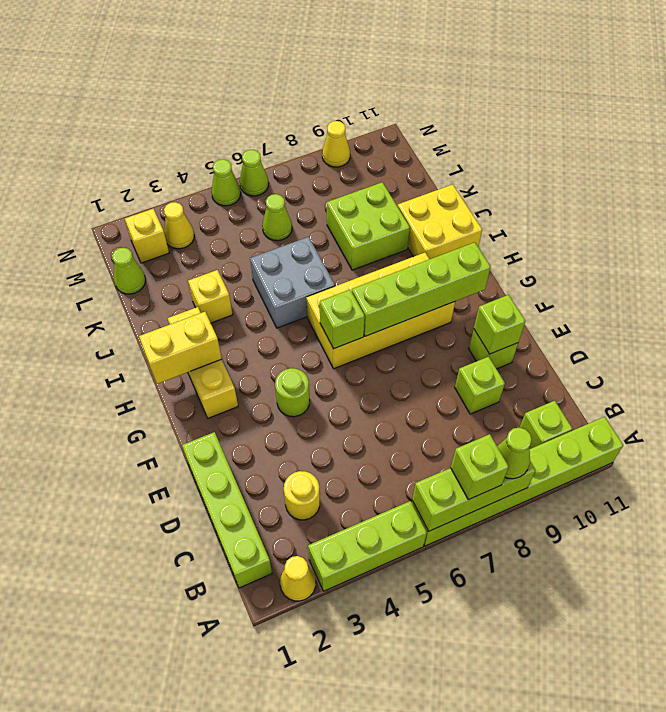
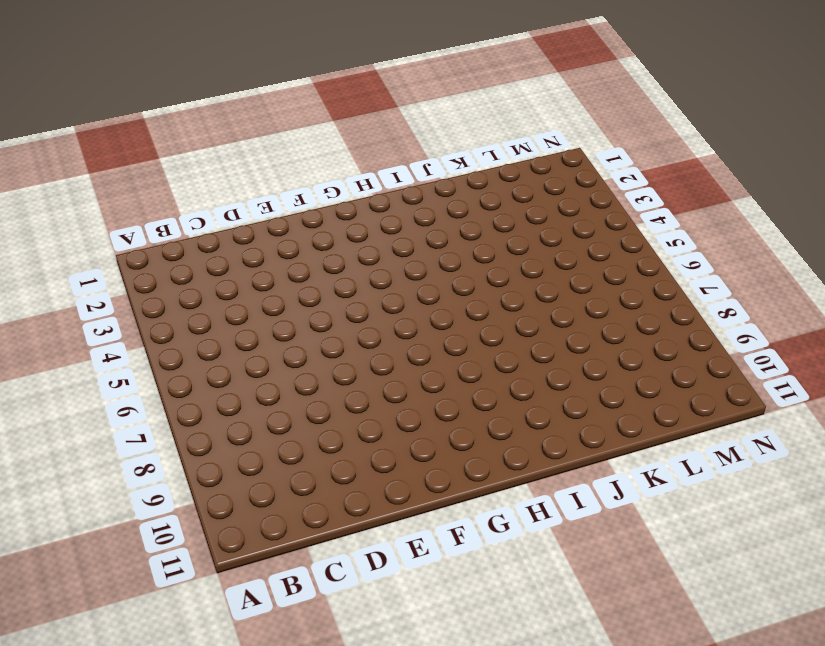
none -> yellow 1x1 cone [280,556,316,601]
none -> lime 1x3 brick [308,501,427,591]
none -> lime 1x6 brick [412,417,623,546]

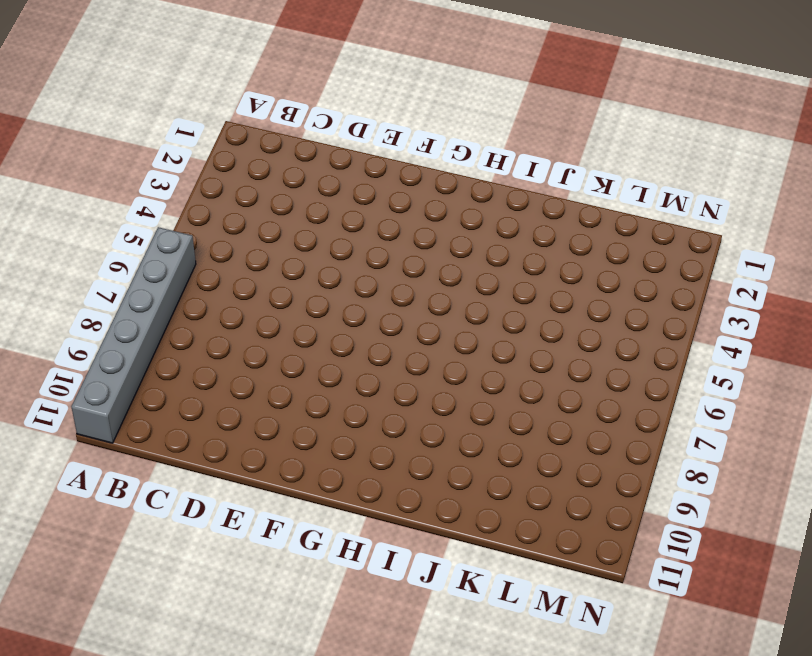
grey 1x6 brick [71,227,196,443] -> lime 1x6 brick [412,417,623,546]
none -> yellow 1x1 cone [280,556,316,601]
none -> lime 1x3 brick [308,501,427,591]
none -> lime 1x4 brick [182,432,272,588]

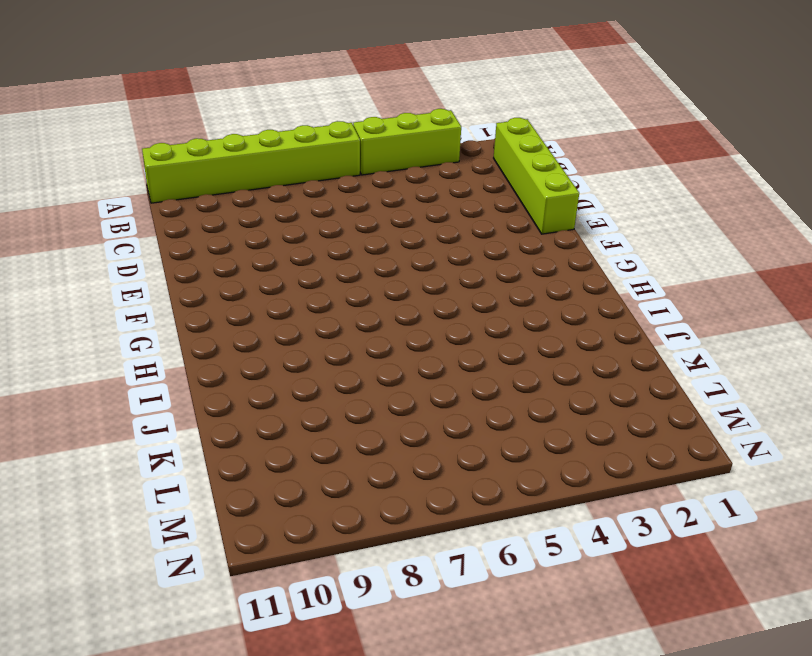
none -> yellow 1x1 cone [280,556,316,601]
none -> lime 1x1 brick [520,401,573,449]
none -> yellow 1x1 round brick [284,471,320,520]

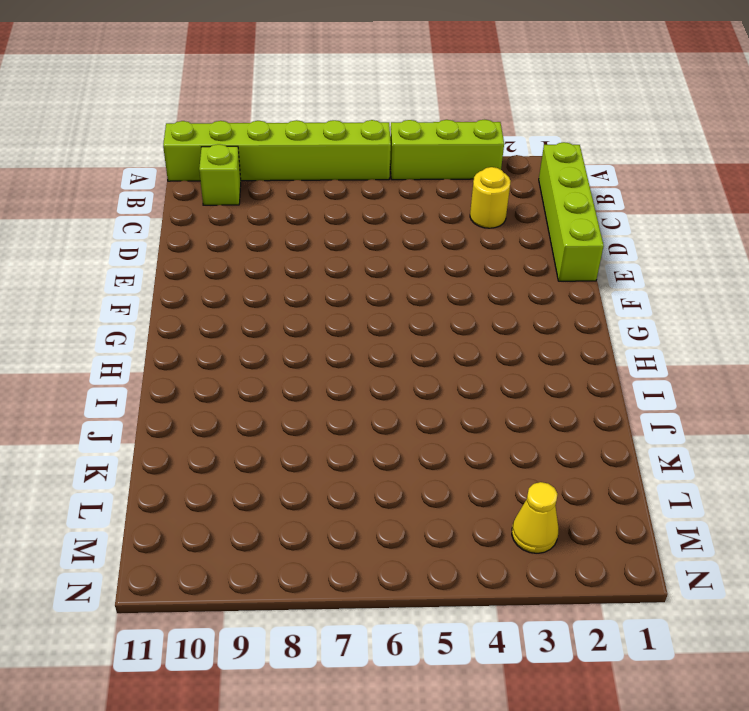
none -> yellow 1x1 cone [280,556,316,601]
none -> lime 1x1 brick [455,357,505,414]
none -> lime 1x1 brick [469,329,518,369]

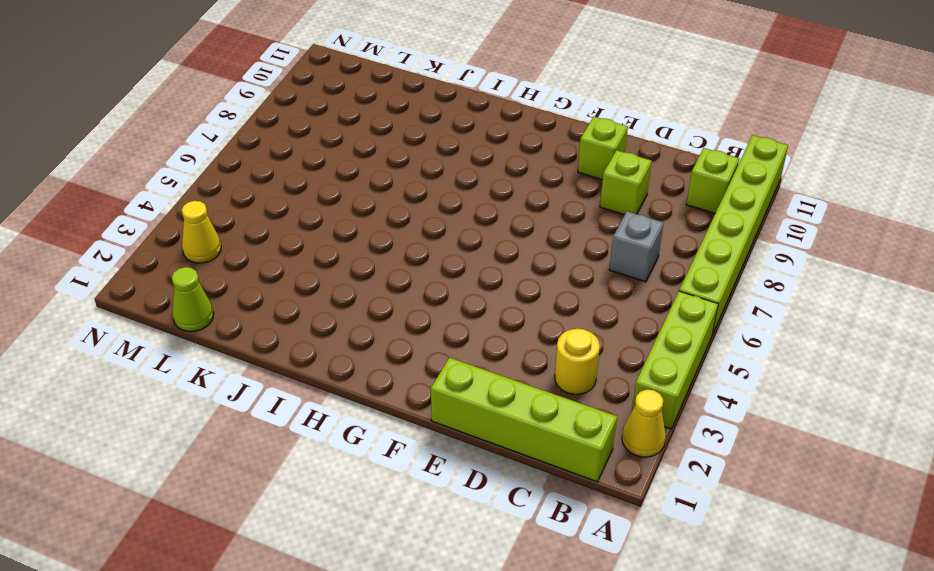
grey 1x1 brick [609,211,664,282] -> none
none -> lime 1x1 round brick [275,368,310,417]
none -> yellow 1x3 brick [168,307,238,418]
none -> yellow 2x4 brick [306,253,455,369]

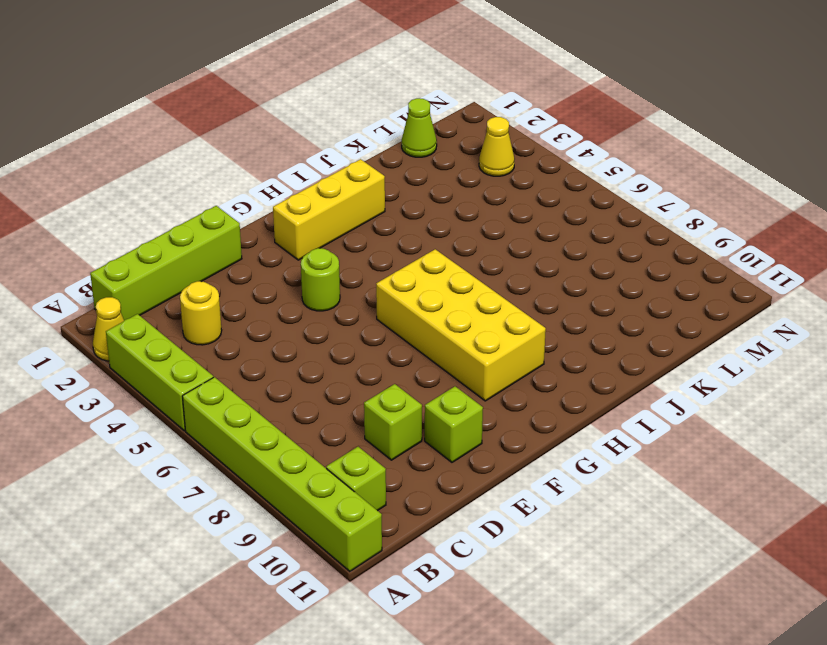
none -> grey 2x2 brick [250,237,335,328]
none -> yellow 2x2 brick [398,184,482,259]
none -> yellow 1x1 brick [188,270,233,323]

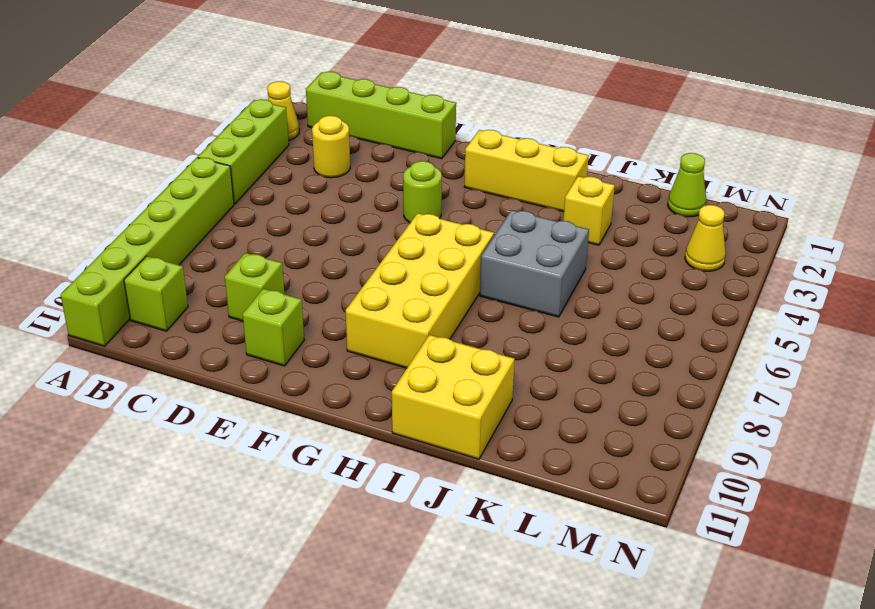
none -> lime 2x2 brick [327,182,410,270]
none -> lime 1x1 cone [262,194,292,241]
none -> yellow 1x1 brick [125,209,169,263]

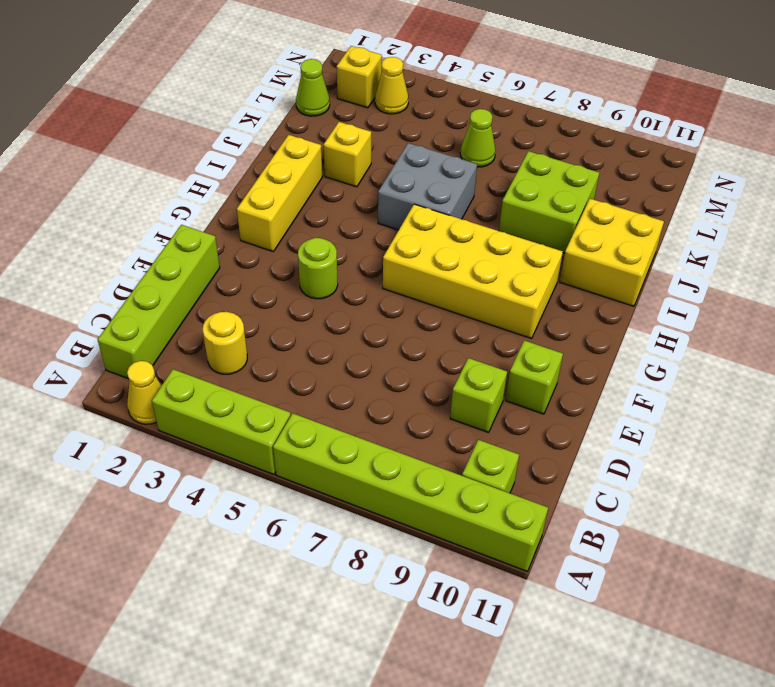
none -> lime 1x1 cone [211,159,241,206]
none -> lime 1x1 cone [240,150,269,196]
none -> yellow 1x1 cone [322,121,350,167]

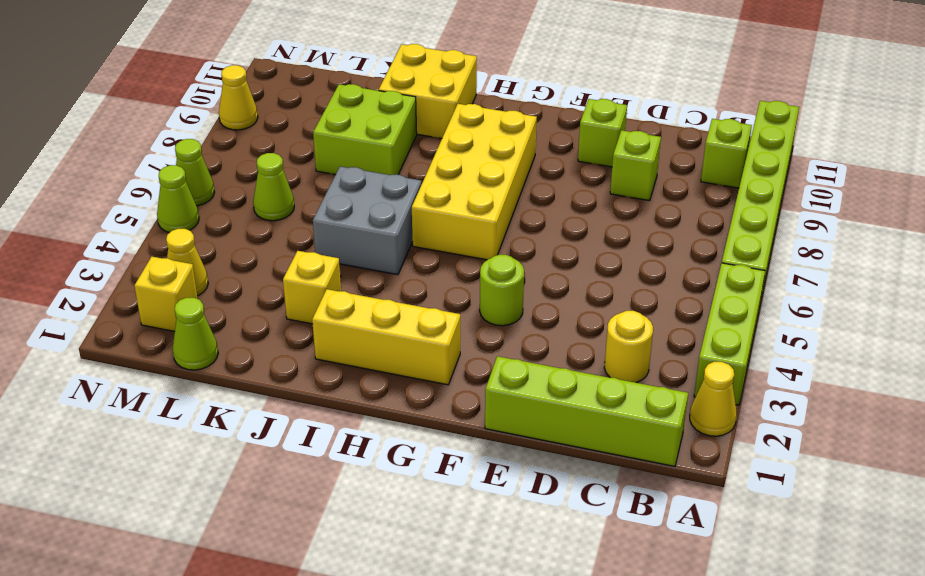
none -> lime 1x3 brick [412,462,535,531]
none -> lime 1x1 brick [474,295,525,354]
none -> lime 1x1 brick [320,290,365,349]

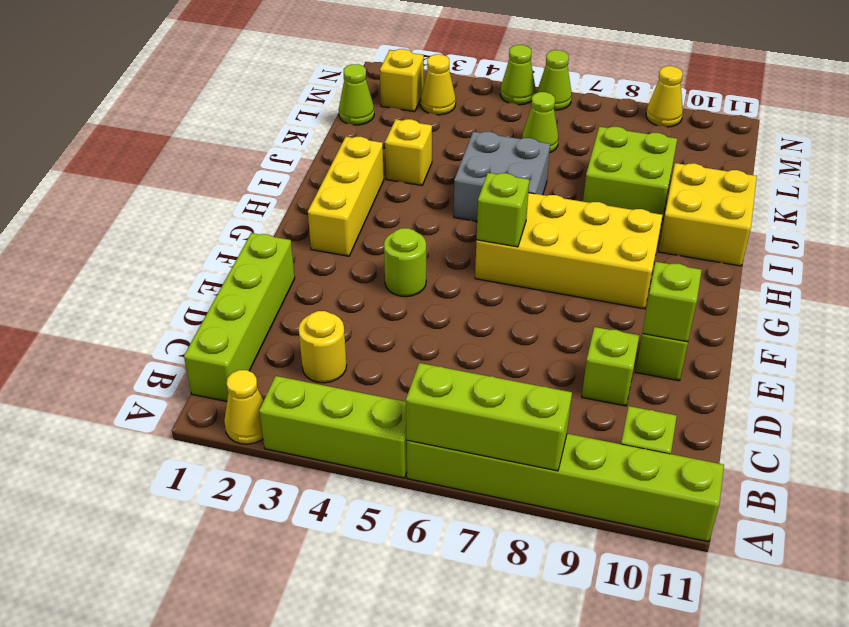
none -> lime 1x4 brick [352,242,491,336]
none -> yellow 1x2 brick [139,312,222,384]
none -> lime 1x1 brick [451,434,509,500]

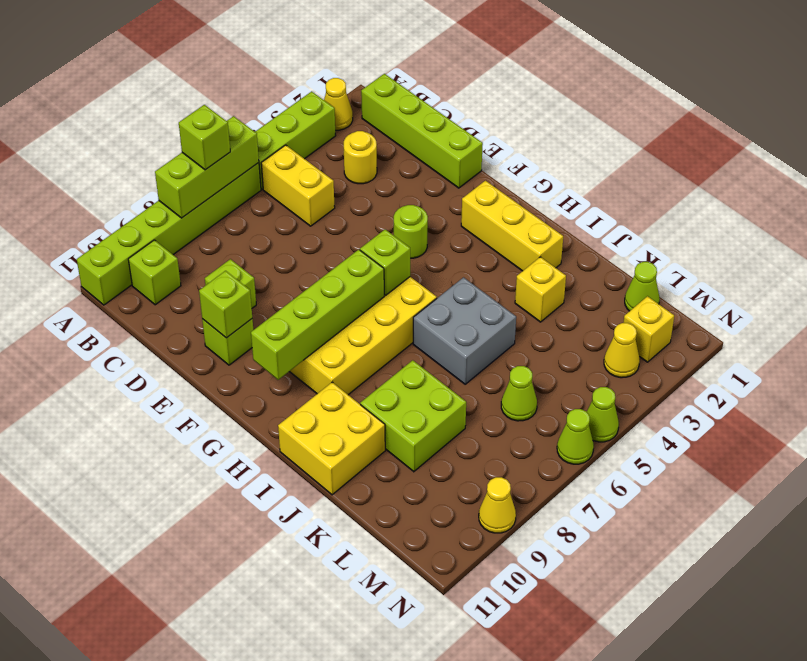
yellow 1x2 brick [261,145,335,226] -> yellow 1x2 brick turned to [139,312,222,384]
none -> lime 1x1 cone [497,427,532,479]

